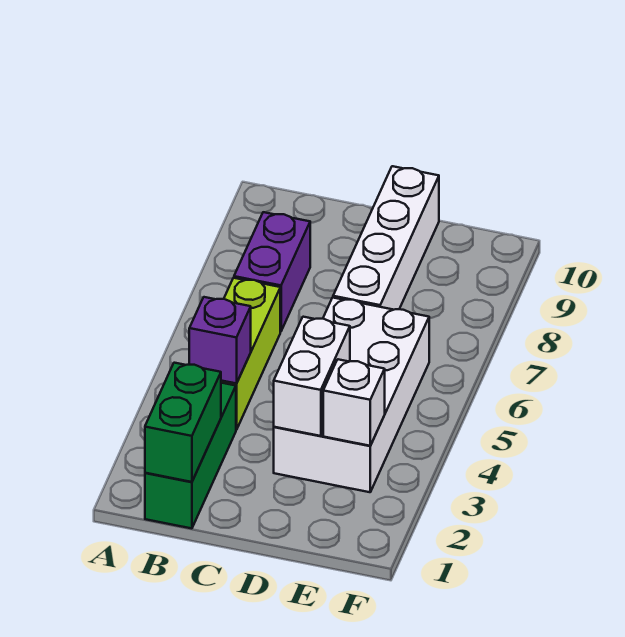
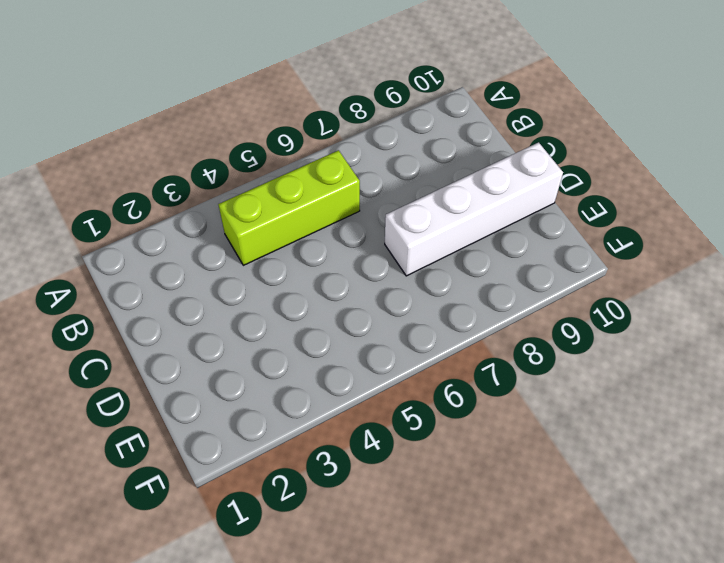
none -> green 1x3 brick [145,383,236,528]
none -> purple 1x2 brick [234,212,310,331]

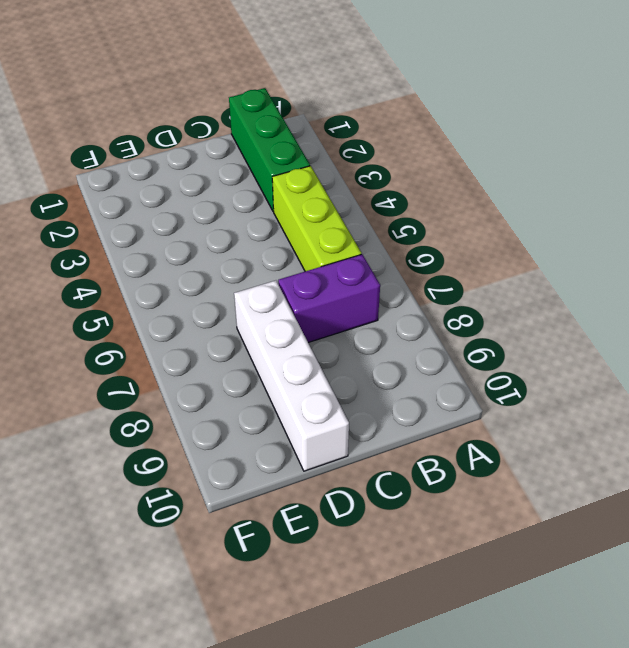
purple 1x2 brick [278,254,380,343] -> purple 1x2 brick turned to [234,212,310,331]
none -> white 2x4 brick [274,298,429,492]
none -> green 1x2 brick [145,363,221,482]

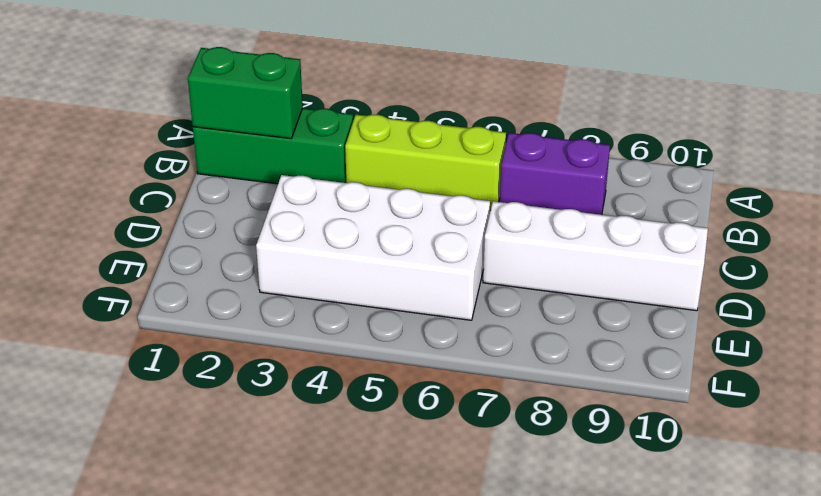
none -> purple 1x1 brick [189,297,251,383]
none -> white 1x2 brick [274,317,350,436]

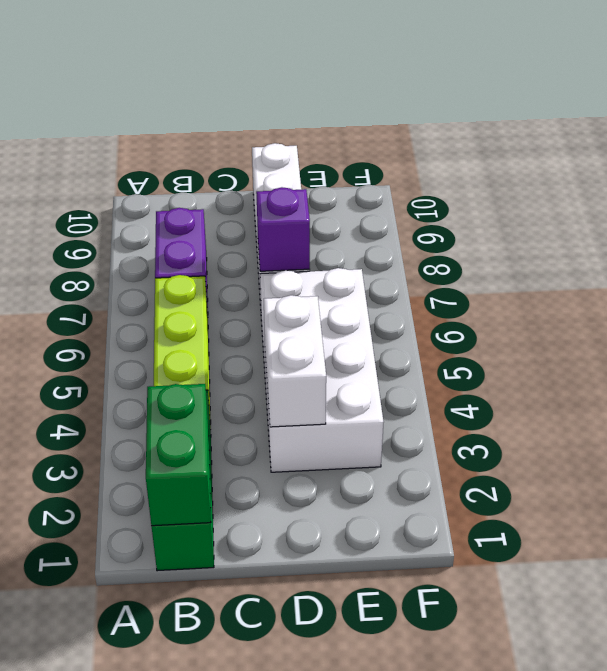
purple 1x1 brick [256,187,310,271] -> purple 1x1 brick moved to [189,297,251,383]
none -> white 1x1 brick [323,359,385,446]

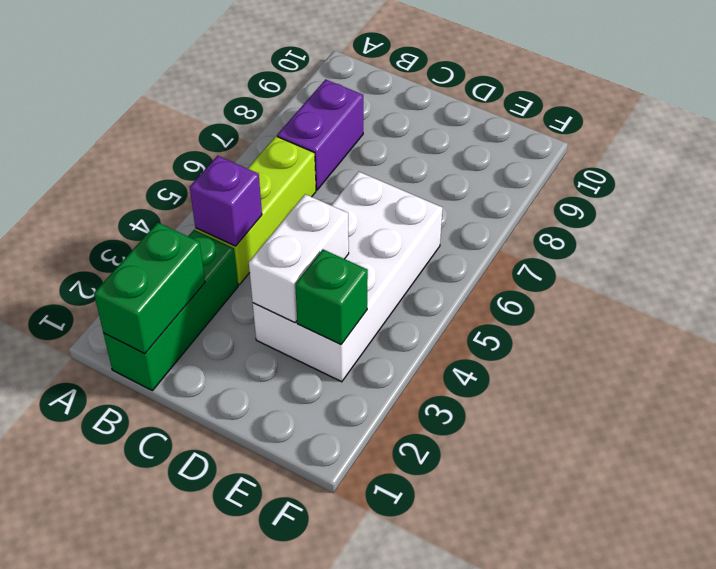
green 1x1 brick [295,250,368,345] -> white 1x1 brick [323,359,385,446]
none -> white 1x4 brick [333,166,439,310]

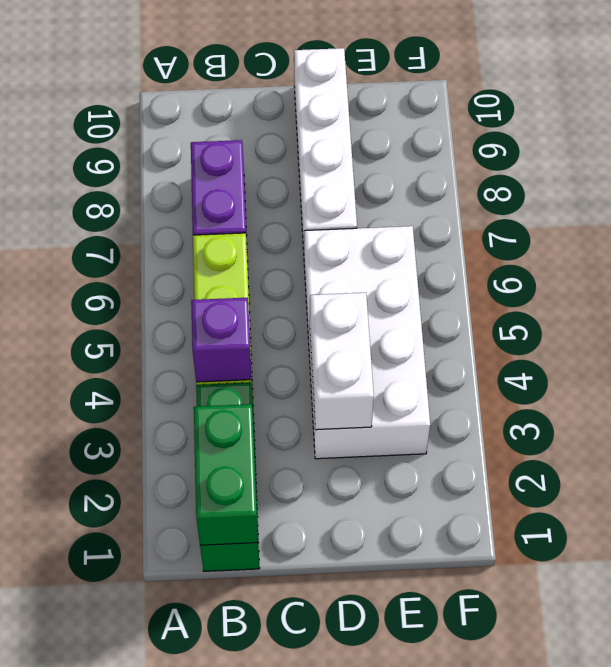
none -> white 1x1 brick [323,359,385,446]

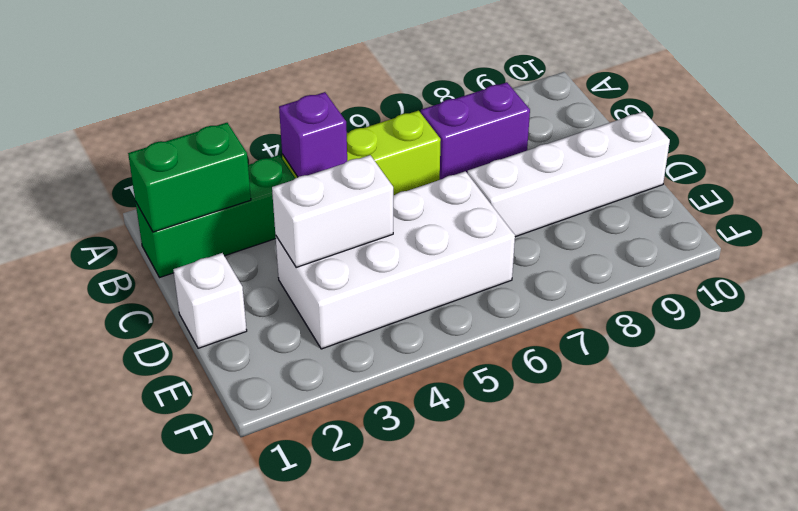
white 1x1 brick [173,253,247,348] -> white 1x1 brick moved to [323,359,385,446]

